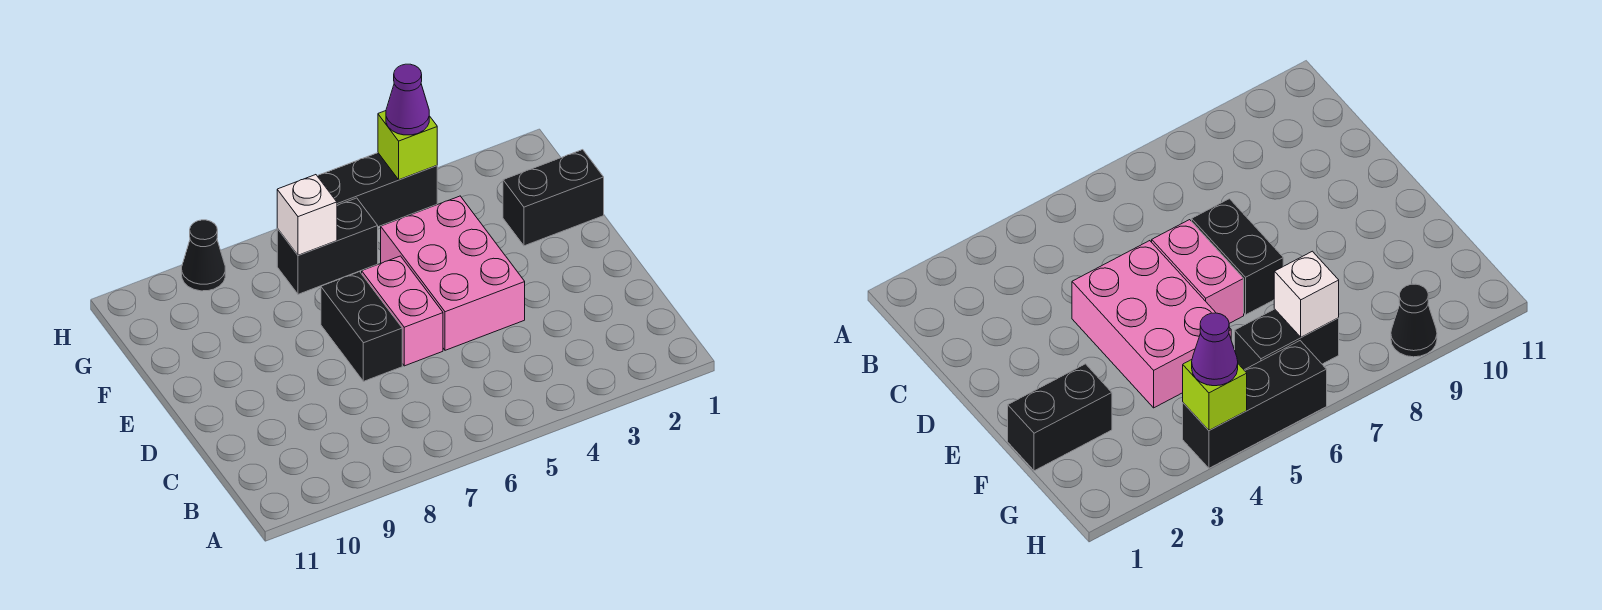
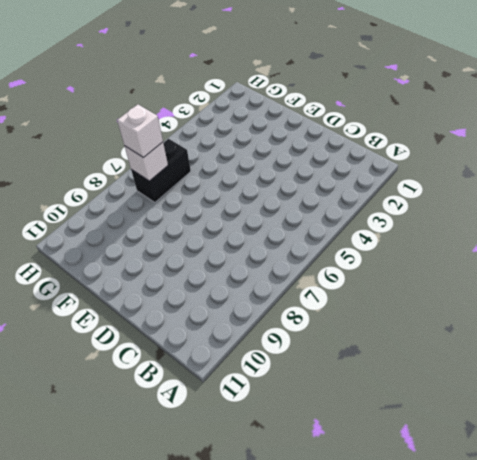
white 1x1 brick [117,104,163,158] -> none
none -> pink 2x3 brick [381,196,525,350]
none -> pink 1x2 brick [362,256,443,366]

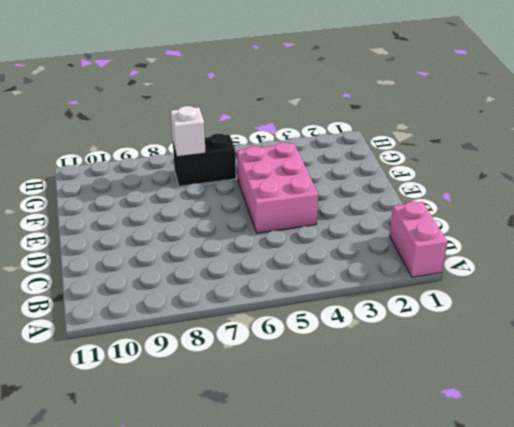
pink 1x2 brick [389,202,447,277] -> pink 1x2 brick moved to [362,256,443,366]
none -> black 1x2 brick [321,272,402,381]
none -> black 1x2 brick [503,150,604,246]

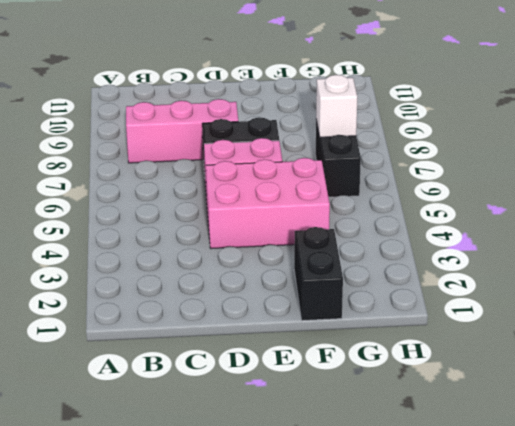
pink 1x3 brick [126,99,238,163] -> none
none -> black 1x3 brick [318,153,437,227]
none -> black 1x1 cone [182,220,225,291]

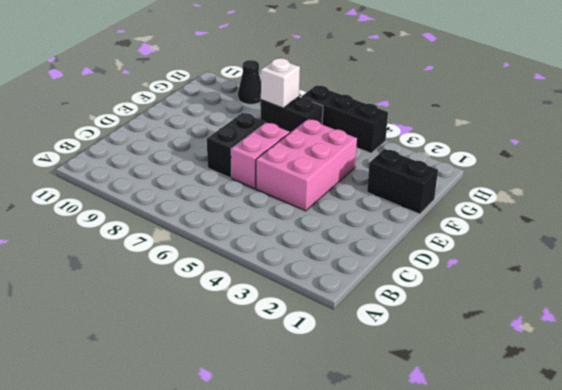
none -> lime 1x1 brick [378,111,437,180]
none -> purple 1x1 cone [386,64,429,135]

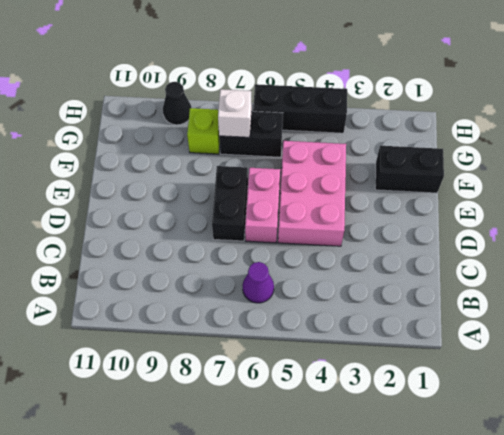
purple 1x1 cone [242,262,274,303] -> purple 1x1 cone moved to [386,64,429,135]
lime 1x1 brick [187,108,220,154] -> lime 1x1 brick moved to [378,111,437,180]

